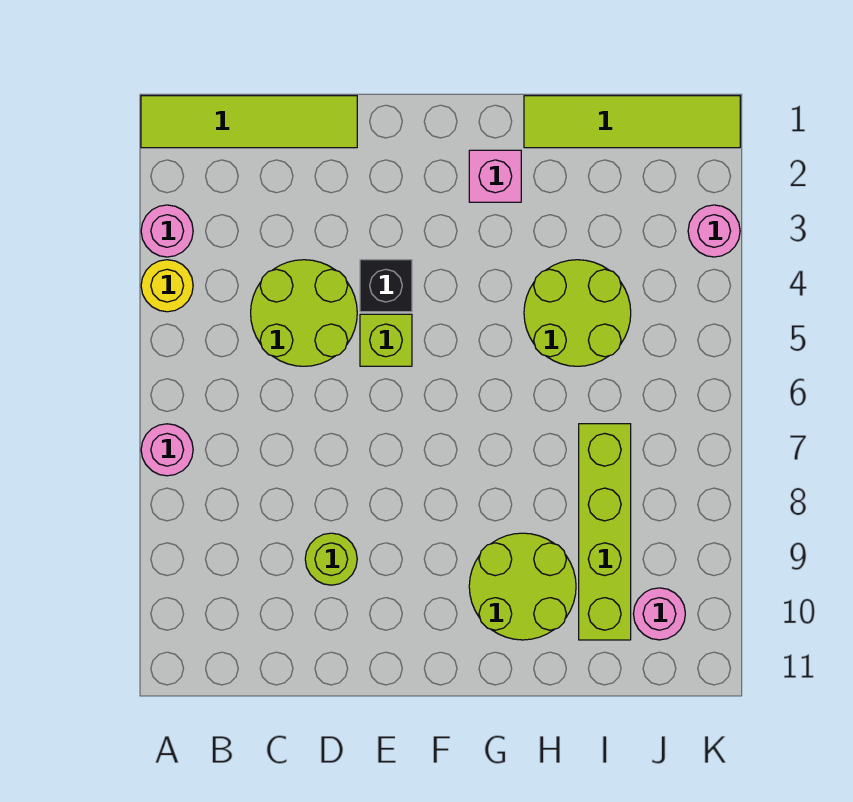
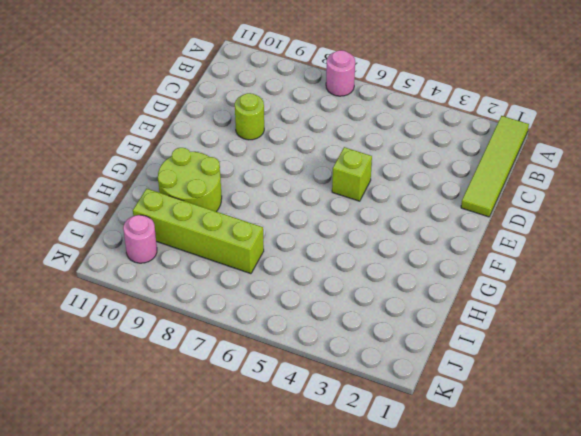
none -> pink 1x1 round brick [141,205,193,257]
none -> yellow 1x1 round brick [141,260,193,312]
none -> lime 2x2 round brick [251,260,357,366]

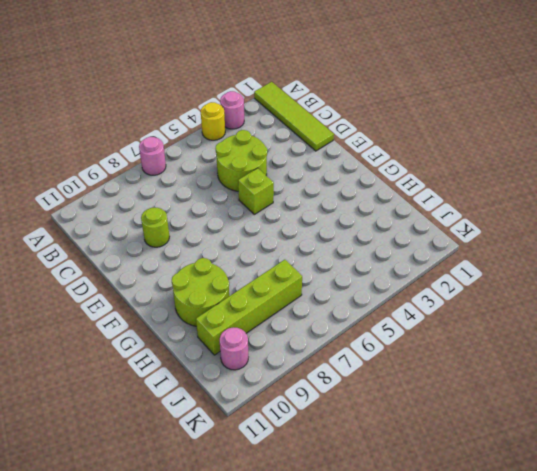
none -> black 1x1 brick [360,260,412,312]
none -> pink 1x1 brick [469,150,521,202]
none -> lime 1x4 tile [524,96,740,148]

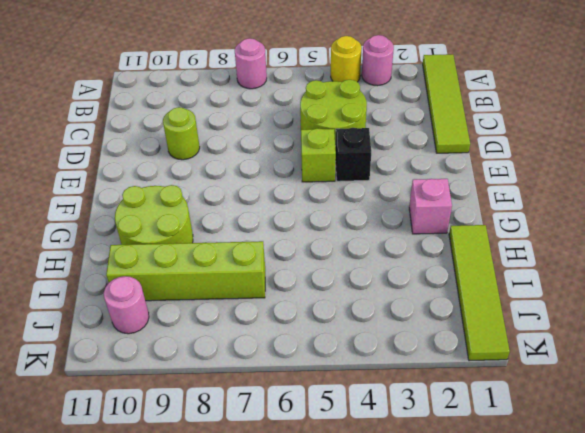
none -> lime 2x2 round brick [524,260,631,366]
none -> pink 1x1 round brick [688,205,740,257]

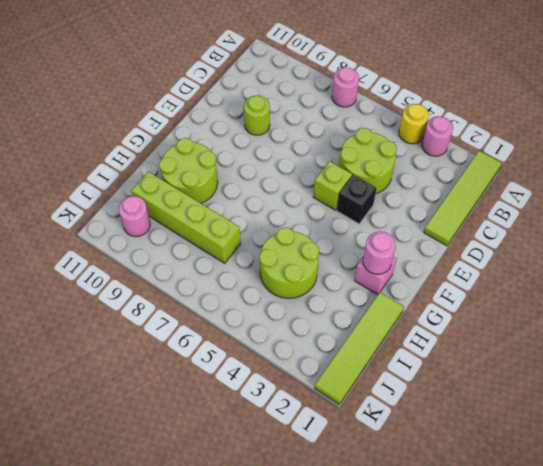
pink 1x1 round brick [363,232,396,274] -> pink 1x1 round brick moved to [688,205,740,257]

